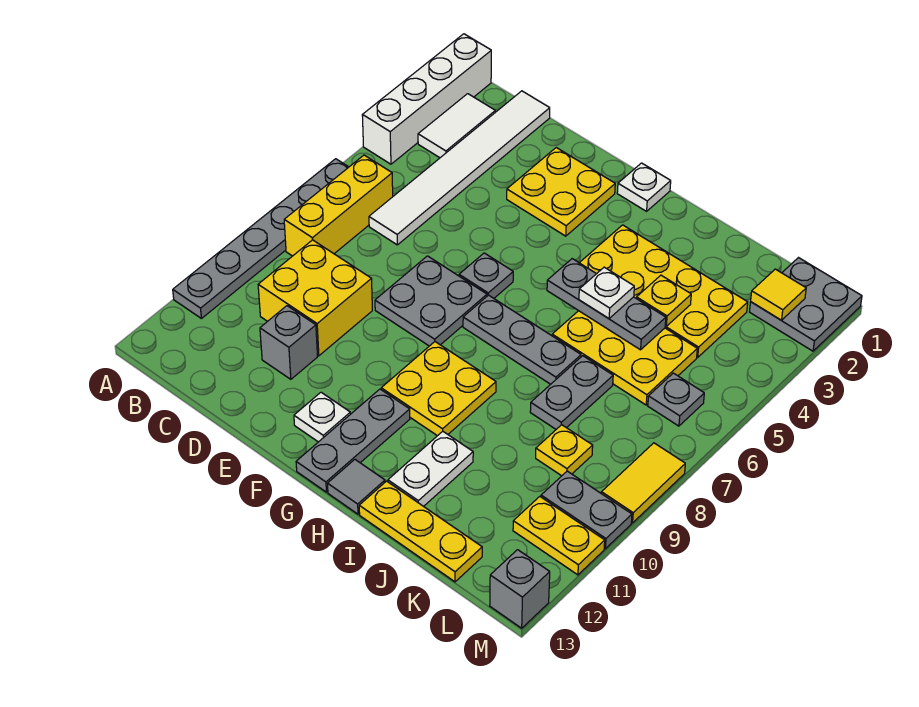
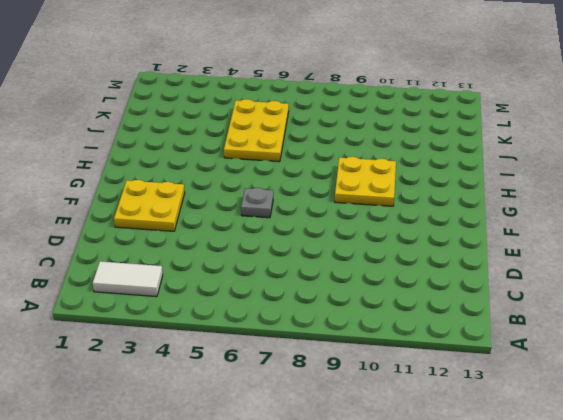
none -> white 1x4 brick [362,34,491,164]
none -> grey 1x6 plate [173,159,348,318]
none -> yellow 1x3 brick [284,155,393,256]
none -> white 1x6 tile [369,91,550,245]

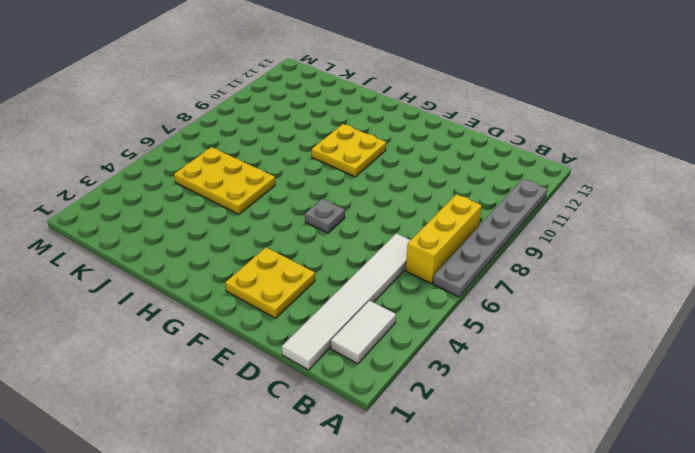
none -> white 1x4 brick [362,34,491,164]
none -> yellow 2x2 brick [258,240,372,356]
none -> grey 1x1 brick [260,306,318,379]
none -> grey 2x2 plate [375,256,487,346]

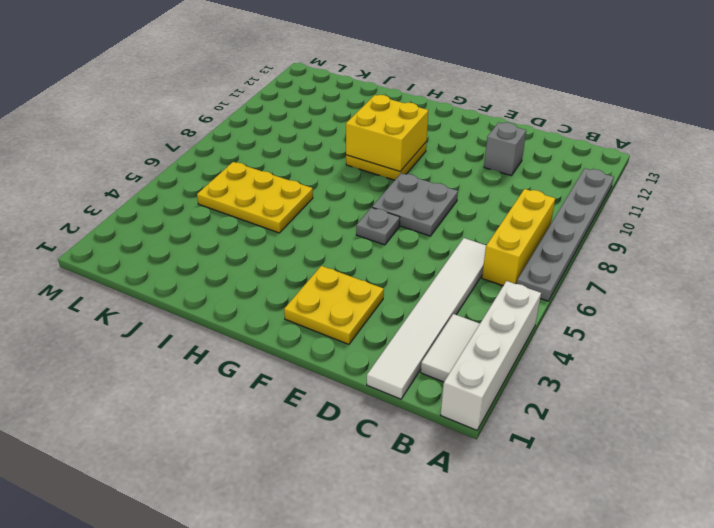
yellow 2x2 brick [346,95,428,171] -> yellow 2x2 brick moved to [258,240,372,356]
none -> white 1x1 plate [294,392,350,442]
none -> white 1x1 plate [617,163,671,211]
none -> grey 1x3 plate [463,295,581,384]
none -> grey 1x3 plate [296,389,410,492]

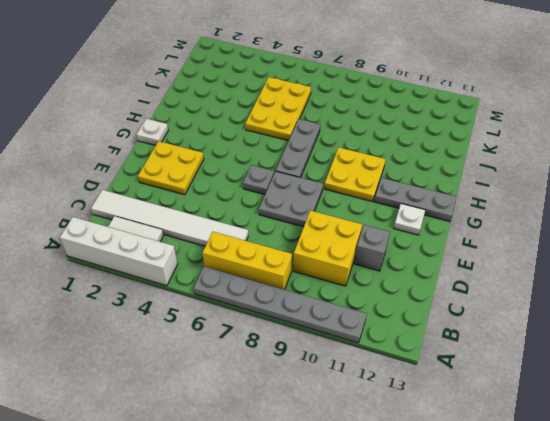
none -> yellow 2x4 plate [580,225,748,357]
none -> grey 1x1 tile [328,460,385,514]
none -> white 1x2 plate [388,431,473,506]
none -> yellow 1x3 plate [359,481,482,582]

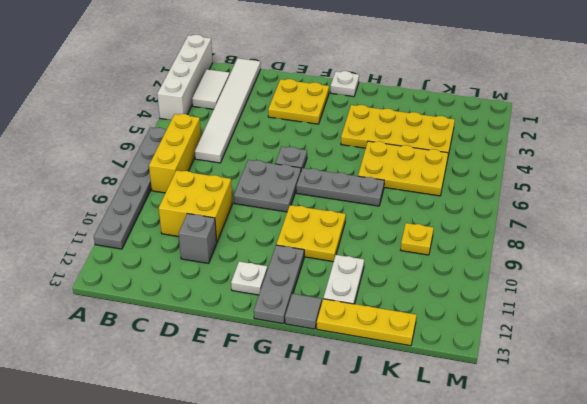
none -> grey 1x2 plate [530,356,613,429]
none -> grey 2x2 plate [750,258,862,351]
none -> grey 1x1 plate [648,373,704,426]
none -> grey 1x2 plate [541,471,632,549]

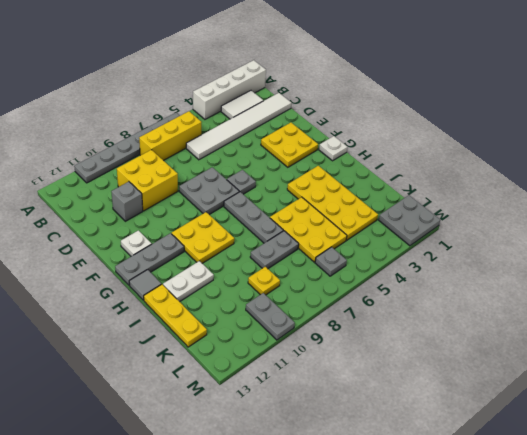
none -> yellow 1x2 plate [513,497,605,575]
none -> yellow 1x2 tile [601,443,685,523]
none -> grey 1x1 brick [490,550,550,628]
none -> grey 1x3 plate [547,259,666,350]

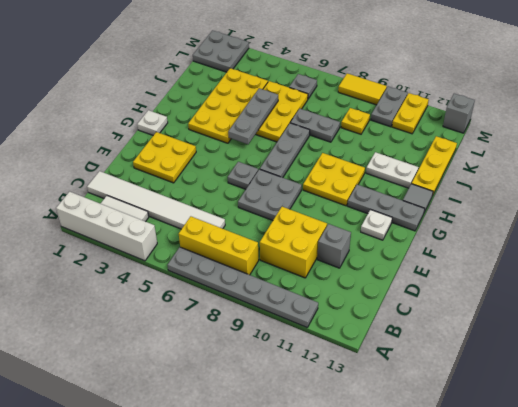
none -> yellow 1x1 plate [636,275,691,326]
none -> yellow 1x1 tile [751,269,806,320]
none -> white 1x1 plate [579,267,634,319]

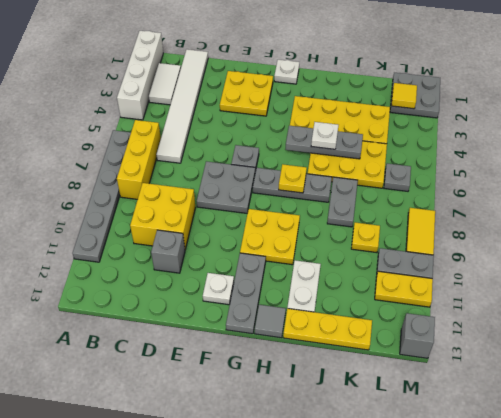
yellow 1x1 plate [279,164,307,193] -> yellow 1x1 plate moved to [636,275,691,326]

